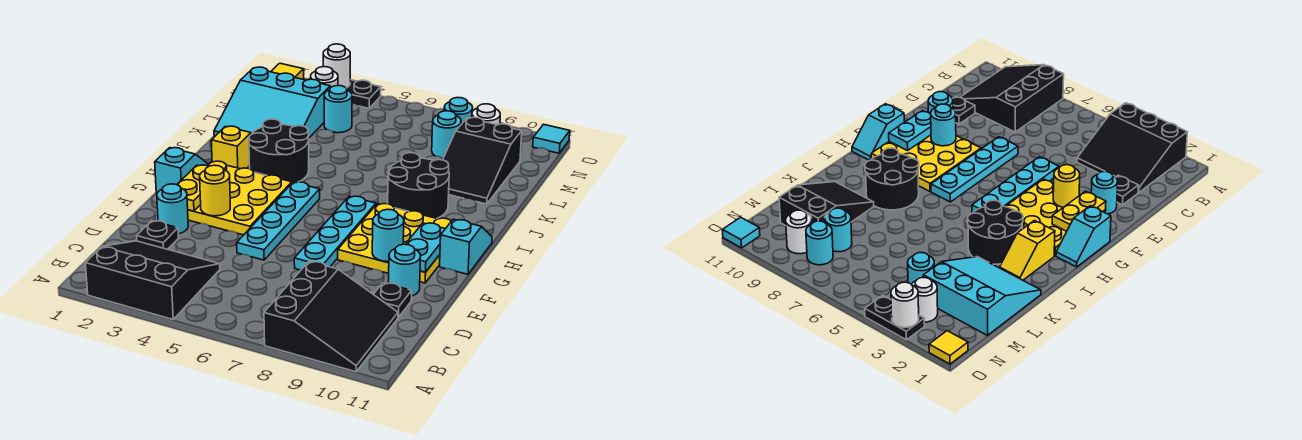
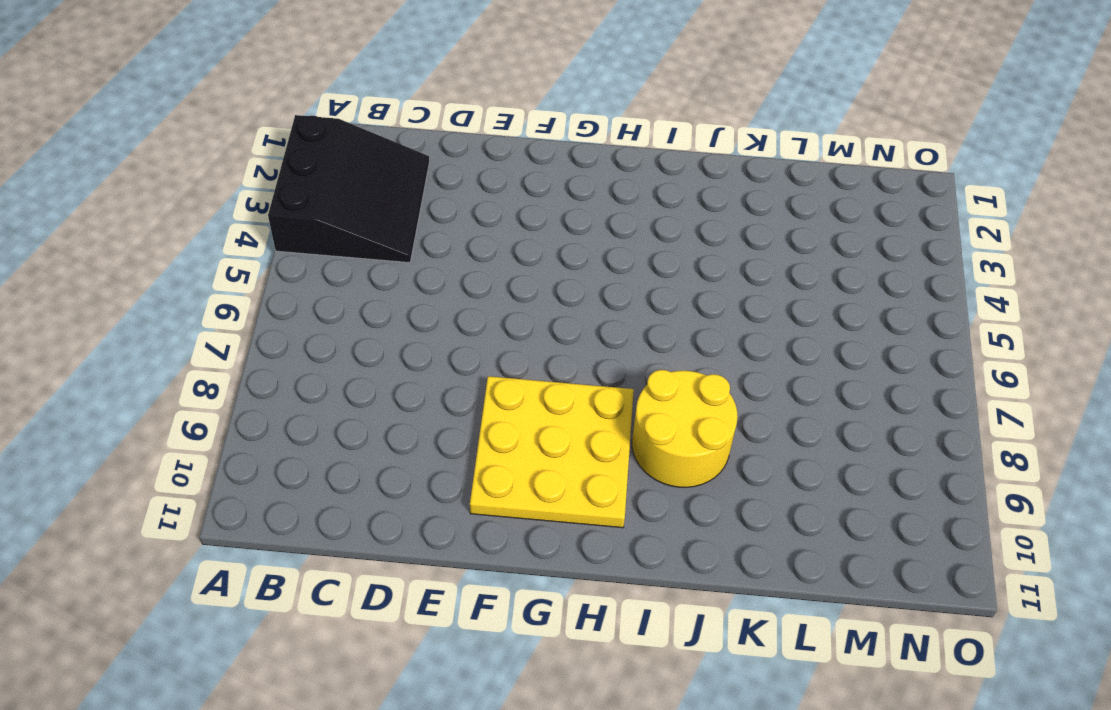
yellow 2x2 round brick [632,370,738,487] -> black 2x2 round brick [388,153,449,218]
none -> black 3x3 slope [264,262,398,372]
none -> black 1x1 plate [137,221,179,249]
none -> black 1x1 plate [373,283,412,317]
none -> cyan 1x1 round brick [157,184,188,234]

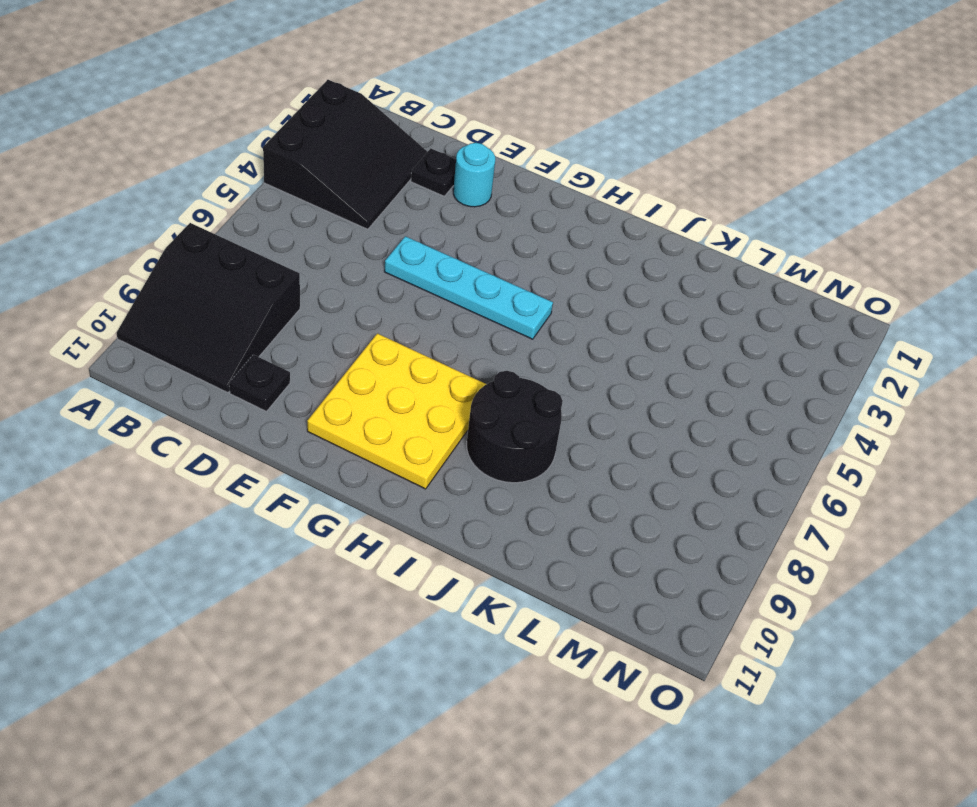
none -> cyan 1x4 plate [294,196,376,270]
none -> cyan 1x1 round brick [389,244,421,296]
none -> yellow 3x3 plate [188,161,292,235]
none -> cyan 1x2 slope [155,148,208,193]

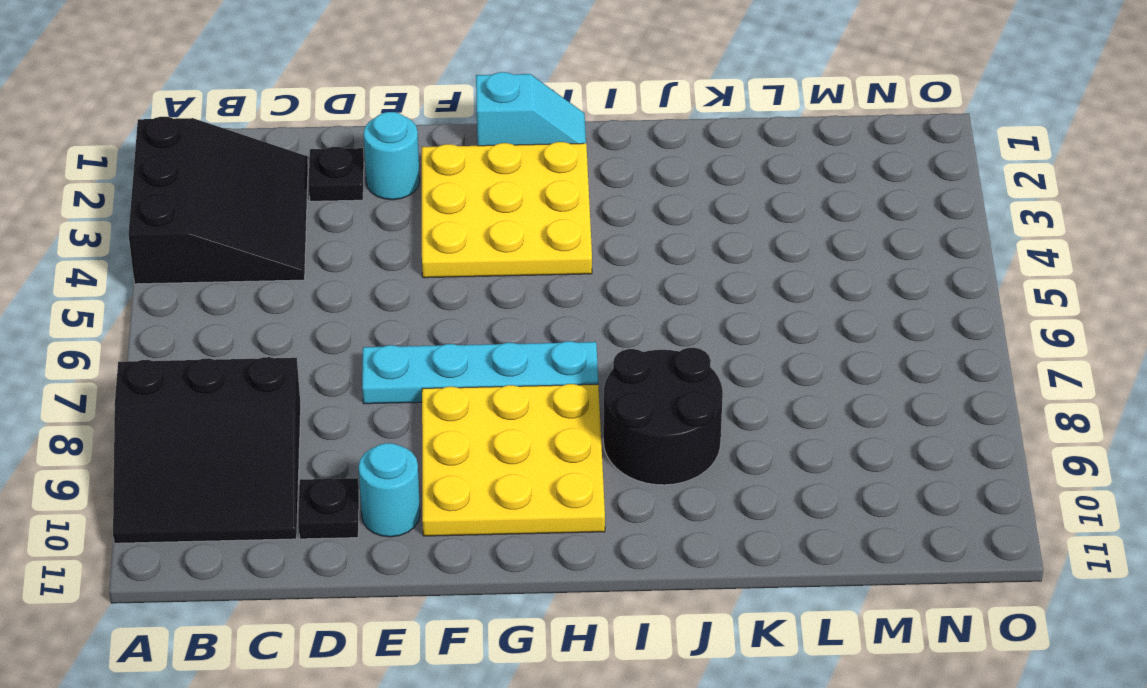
none -> cyan 1x4 plate [237,182,320,260]
none -> cyan 1x2 slope [440,219,492,274]
none -> yellow 1x2 slope [211,126,252,169]
none -> black 2x2 round brick [249,119,309,183]

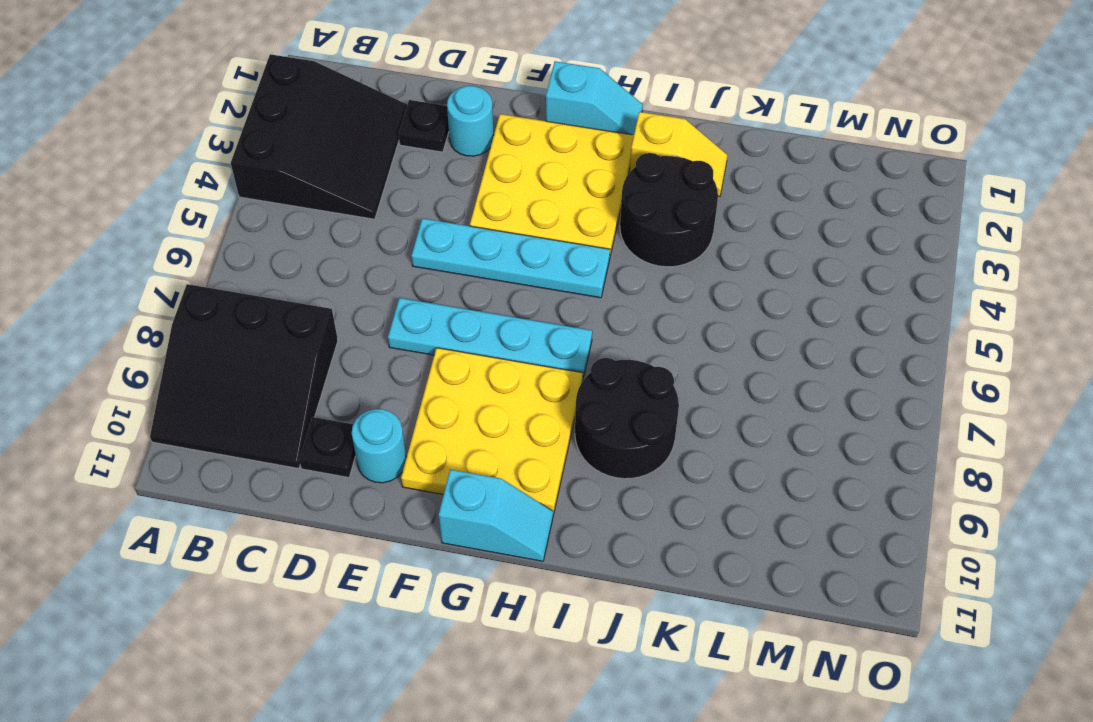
none -> cyan 3x3 slope [214,67,330,139]
none -> black 2x3 slope [443,117,522,204]
none -> cyan 1x1 round brick [324,86,352,133]
none -> cyan 1x1 round brick [432,111,461,158]

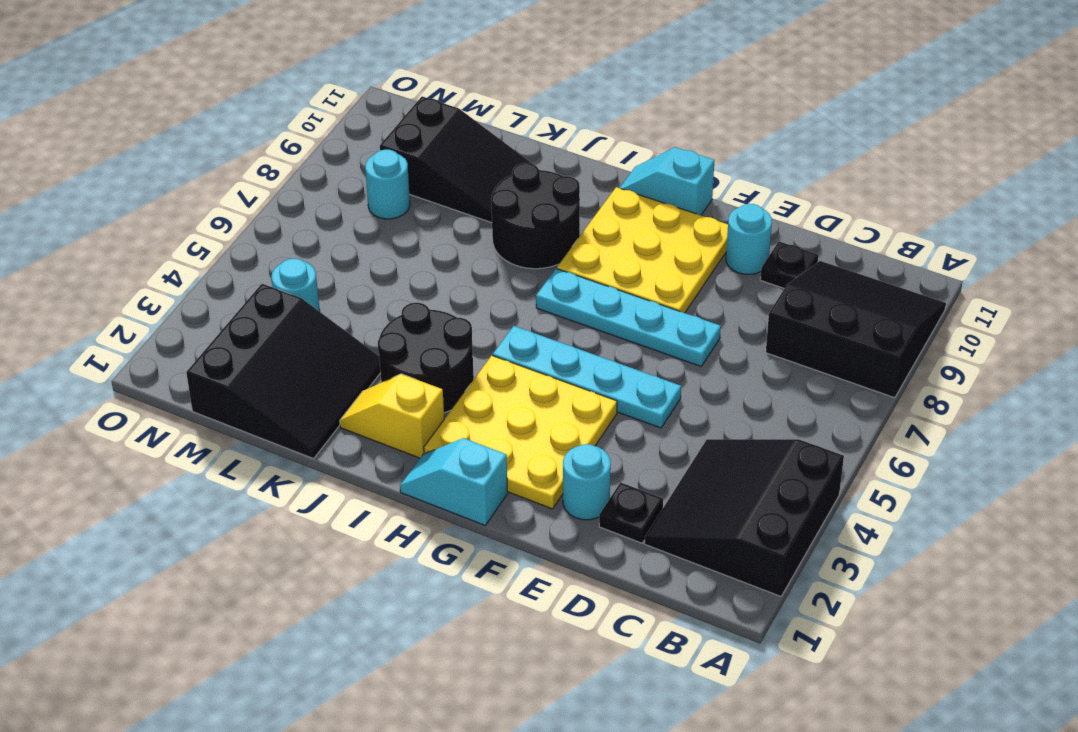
black 3x3 slope [186,284,381,459] -> cyan 3x3 slope [214,67,330,139]
none -> white 1x1 round brick [311,67,338,88]
none -> cyan 1x1 round brick [444,97,473,124]
none -> white 1x1 round brick [472,104,500,125]
none -> yellow 1x1 tile [271,63,304,79]

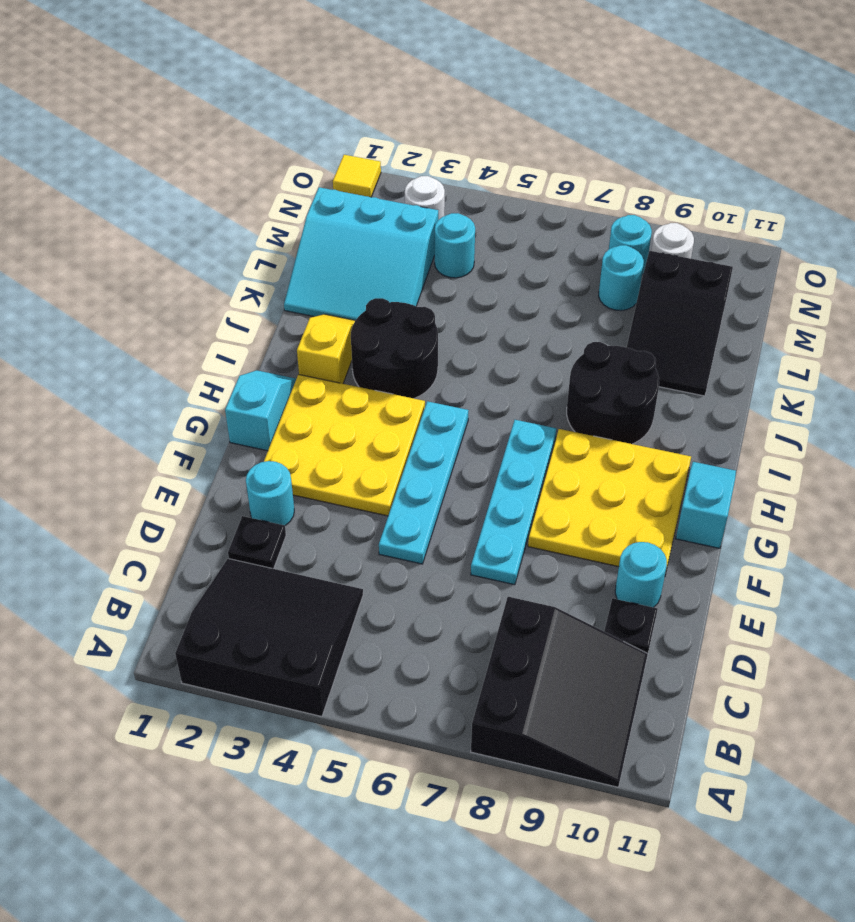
none -> black 1x2 plate [346,80,381,108]
none -> cyan 1x1 tile [533,124,570,153]
none -> yellow 1x2 plate [177,165,208,211]
none -> yellow 1x1 round brick [200,165,230,216]

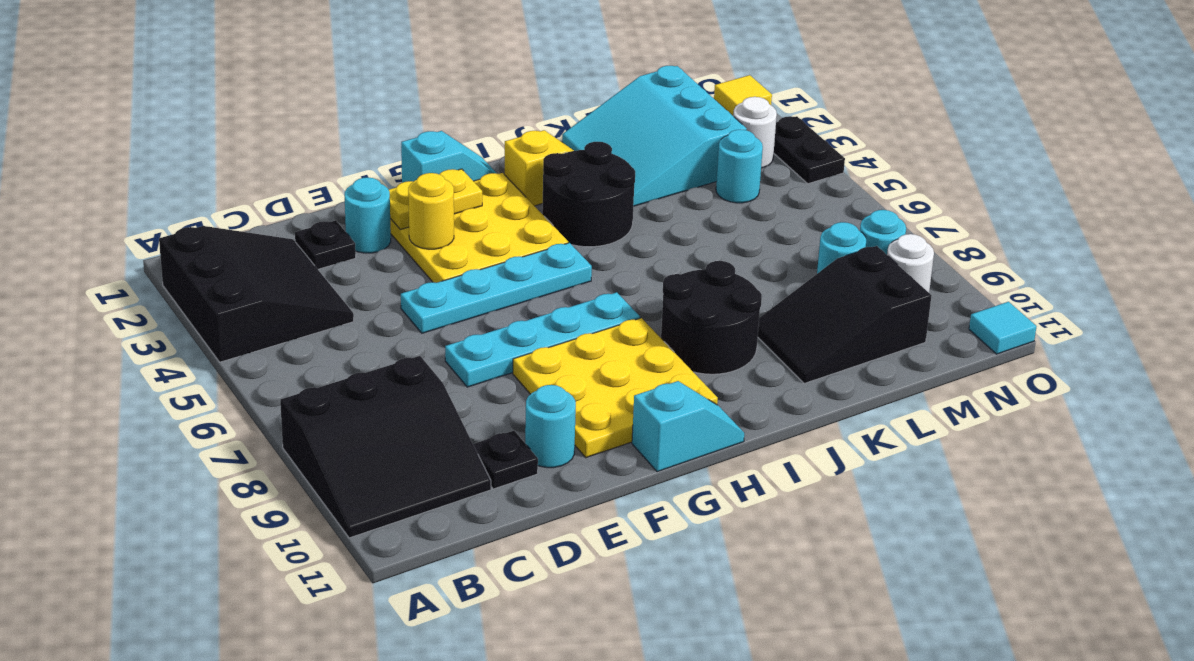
none -> cyan 1x1 round brick [372,209,404,261]
none -> cyan 1x2 plate [406,223,445,272]
none -> white 1x1 round brick [323,44,350,88]

